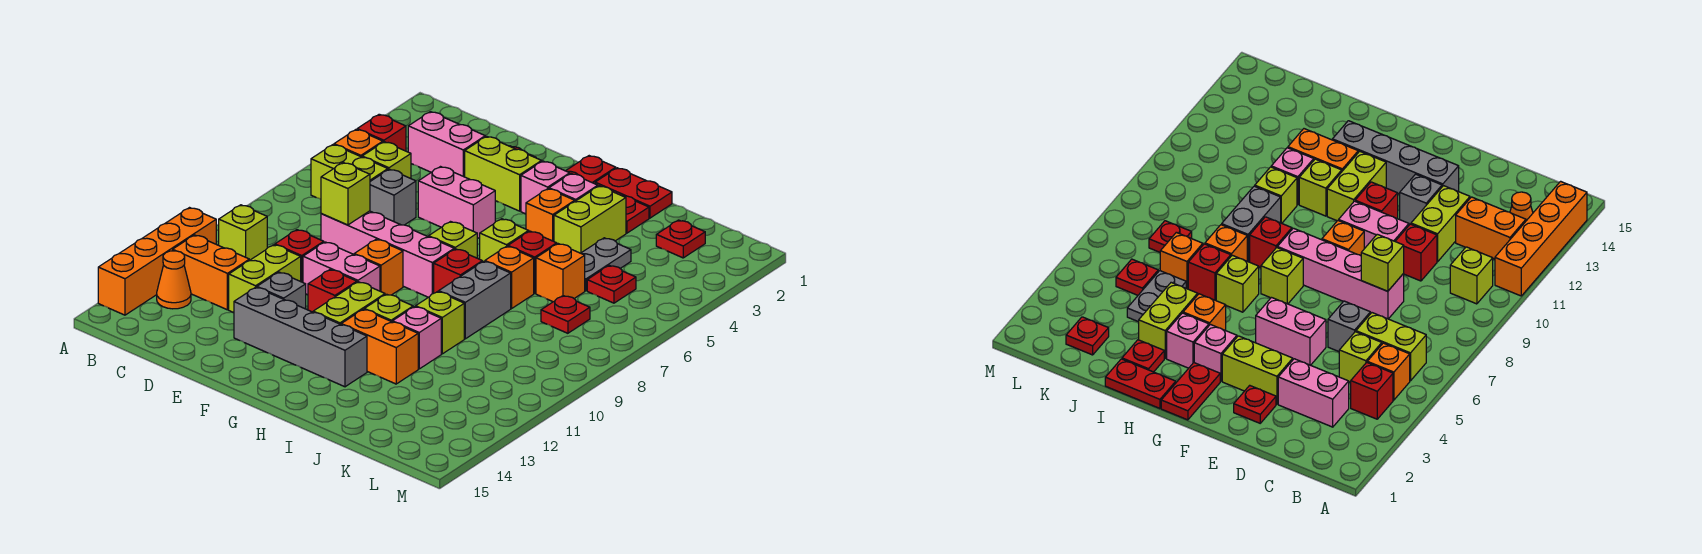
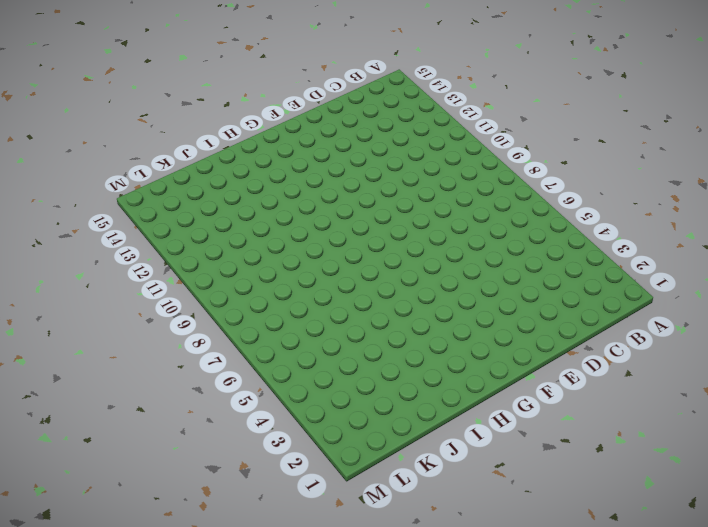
none -> orange 1x4 brick [98,208,216,315]
none -> red 1x1 brick [357,114,406,151]
none -> orange 1x1 brick [334,129,383,157]
none -> lime 1x2 brick [311,145,388,199]

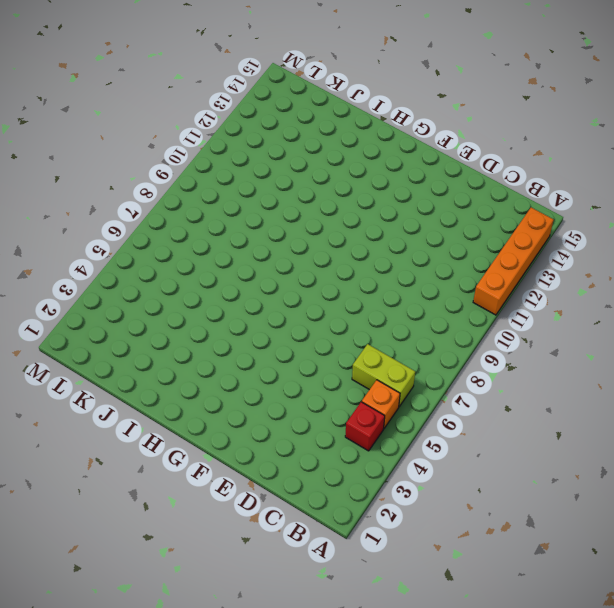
none -> lime 1x1 brick [219,205,267,261]
none -> orange 1x2 brick [173,235,249,310]
none -> orange 1x1 cone [157,251,191,309]
none -> pink 1x2 brick [408,112,485,177]

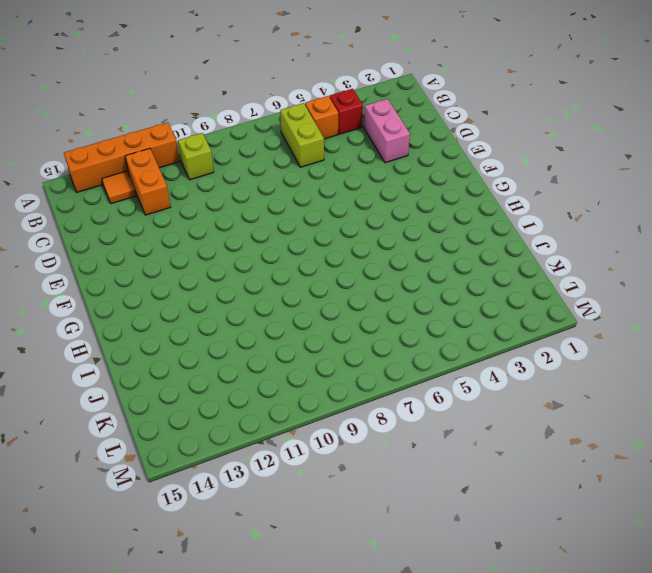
orange 1x1 tile [102,171,136,204] -> orange 1x1 cone [157,251,191,309]
none -> lime 1x1 brick [362,142,411,179]
none -> grey 1x1 brick [370,169,416,225]
none -> pink 1x4 brick [321,211,454,297]
none -> red 1x1 brick [275,230,324,282]

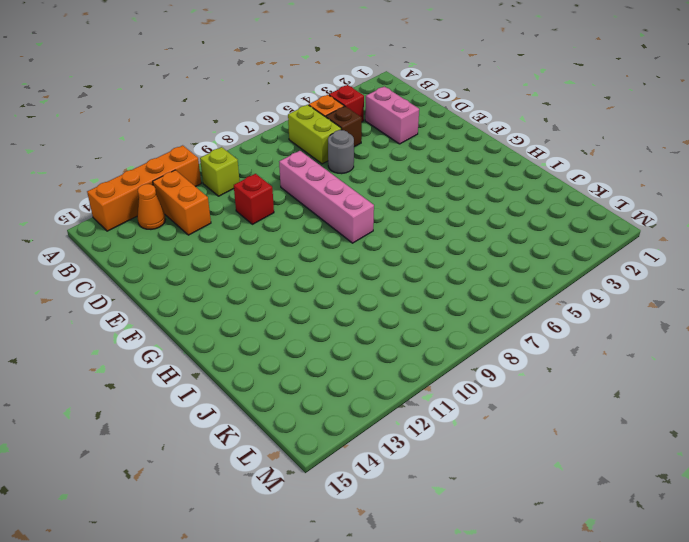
brown 1x1 brick [326,106,362,147] -> lime 1x1 brick [362,142,411,179]
grey 1x1 round brick [328,130,354,174] -> grey 1x1 brick [370,169,416,225]
none -> lime 1x2 brick [229,245,301,313]
none -> red 1x1 plate [1234,385,1276,423]
none -> lime 1x2 brick [465,136,542,211]
none -> pink 1x2 brick [418,167,495,239]

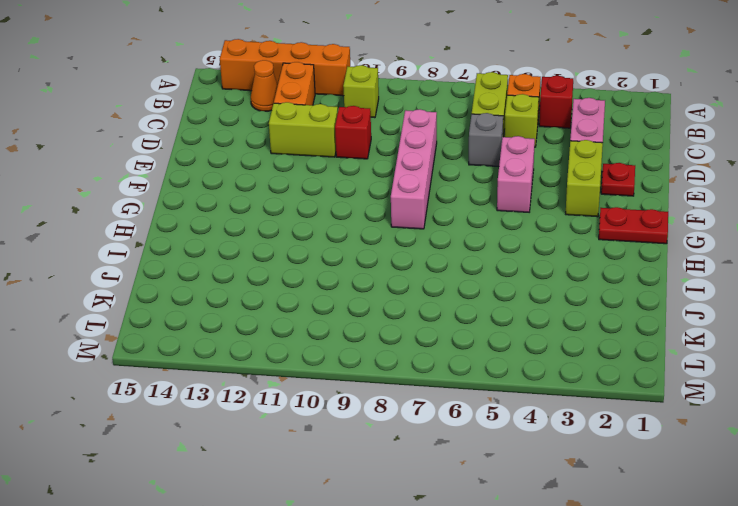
none -> pink 1x2 brick [303,242,380,295]
none -> grey 1x1 brick [257,272,306,309]
none -> grey 1x4 brick [234,287,367,387]
none -> orange 1x1 brick [354,239,403,295]

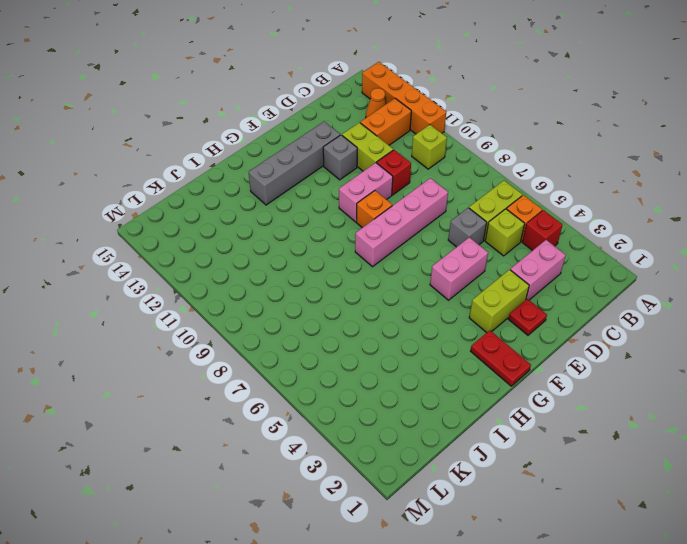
none -> red 1x1 brick [308,270,357,312]
none -> pink 1x1 brick [521,161,570,214]
none -> lime 1x1 brick [429,222,477,258]
none -> lime 1x2 brick [313,282,385,324]

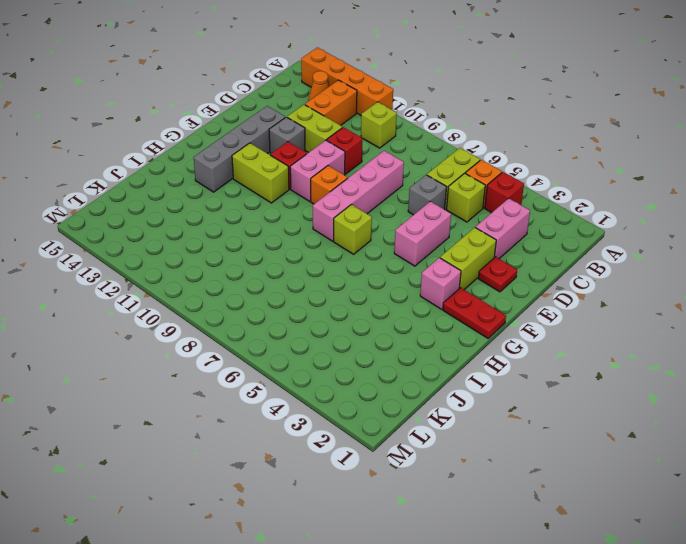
none -> red 1x2 plate [595,168,672,218]
none -> pink 1x1 brick [549,174,598,201]
none -> orange 1x1 brick [526,189,575,241]
none -> lime 1x1 brick [480,219,529,262]

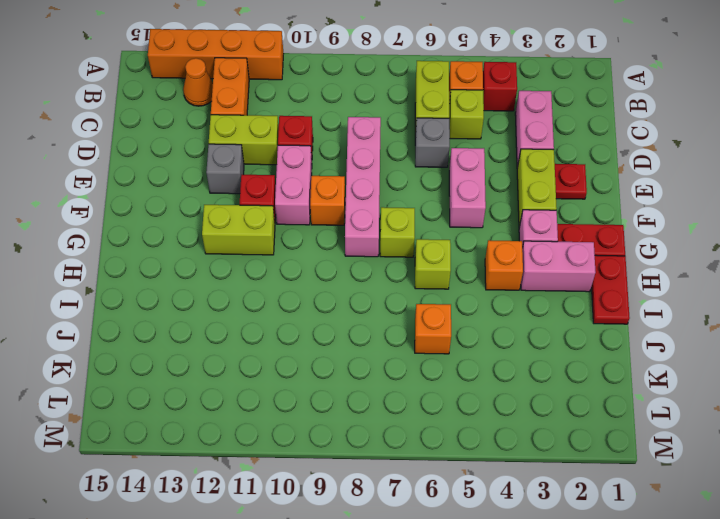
pink 1x2 brick [521,241,596,292] -> pink 1x1 brick [549,174,598,201]
none -> lime 1x1 brick [219,205,267,261]
none -> grey 1x4 brick [234,287,367,387]
none -> red 1x1 brick [434,249,482,293]
none -> lime 1x1 brick [364,294,413,322]

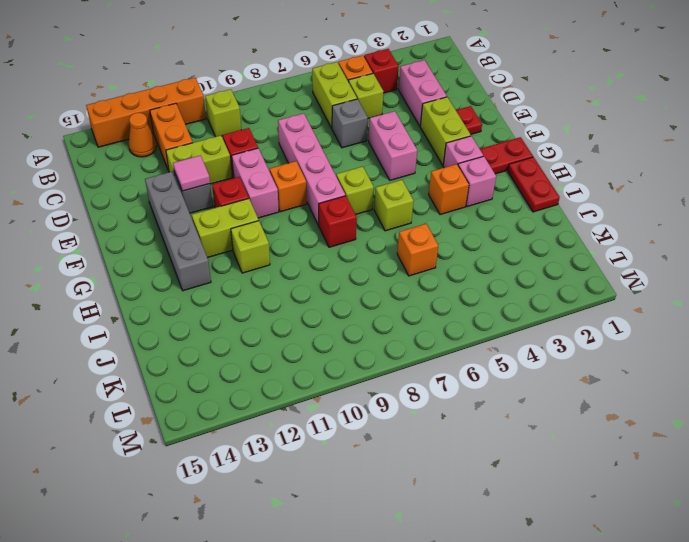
pink 1x1 tile [173,155,210,191] -> none
none -> orange 1x2 brick [341,309,418,384]
none -> red 1x1 plate [622,195,649,233]
none -> lime 1x2 brick [554,186,626,253]
none -> red 1x1 brick [508,231,557,293]

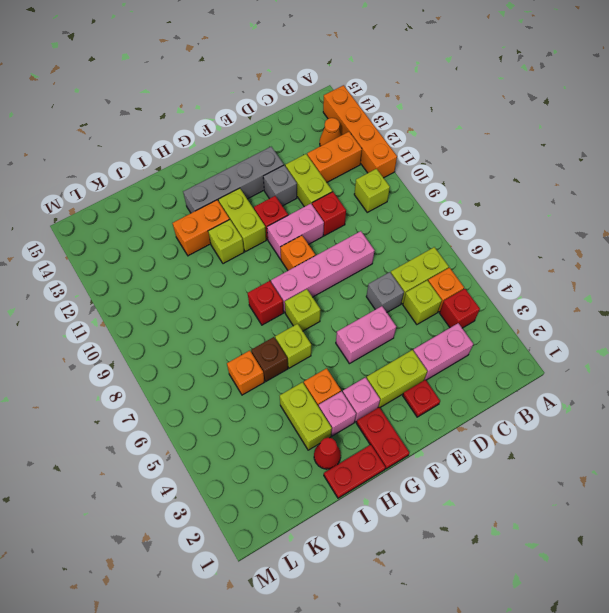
red 1x1 cone [314,438,341,469] -> red 1x1 plate [622,195,649,233]
brown 1x1 brick [251,337,288,381] -> red 1x1 brick [508,231,557,293]
none -> orange 1x1 brick [485,246,534,309]
none -> grey 1x2 brick [439,261,511,339]
none -> lime 1x1 brick [416,292,464,354]
none -> pink 1x1 brick [393,307,441,369]

